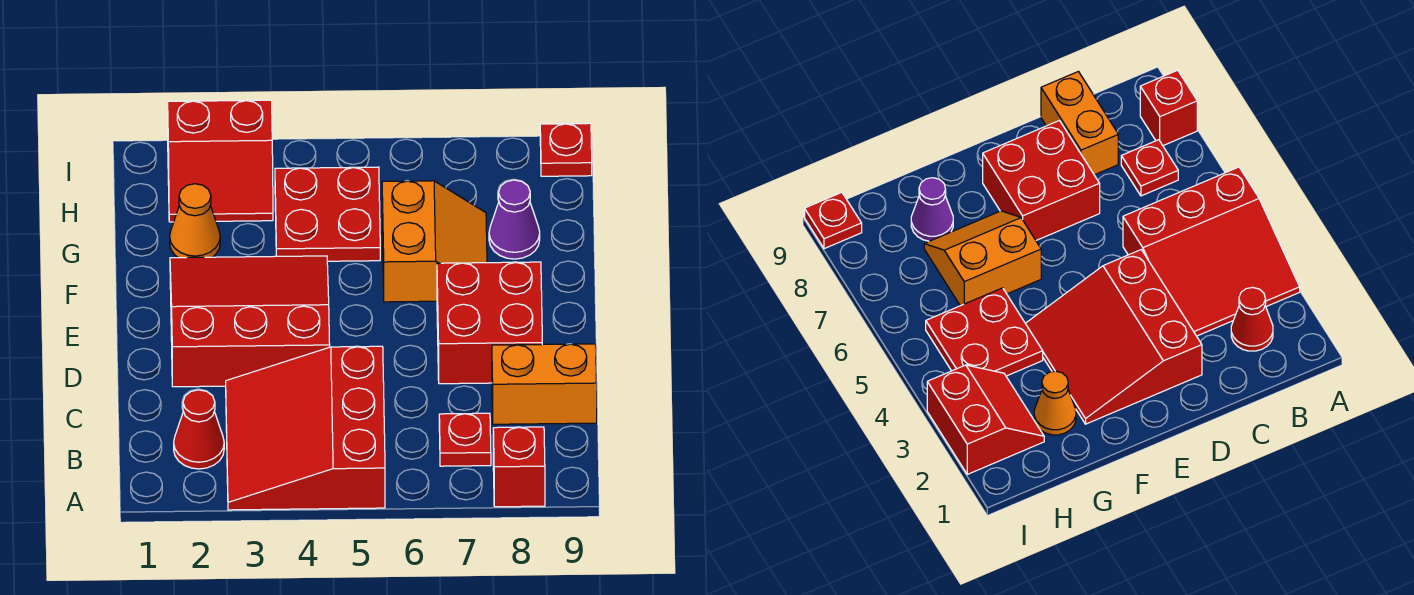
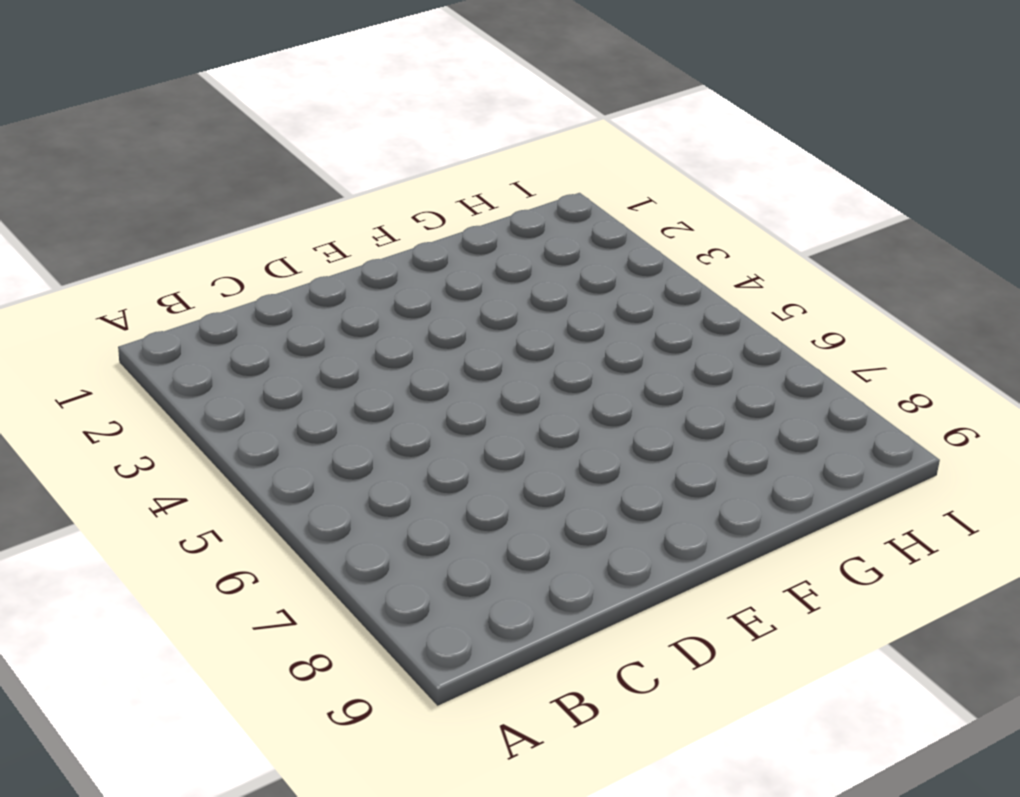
none -> red 3x3 slope [226,346,385,510]
none -> red 1x1 brick [493,427,545,507]
none -> red 1x1 cone [174,390,224,469]

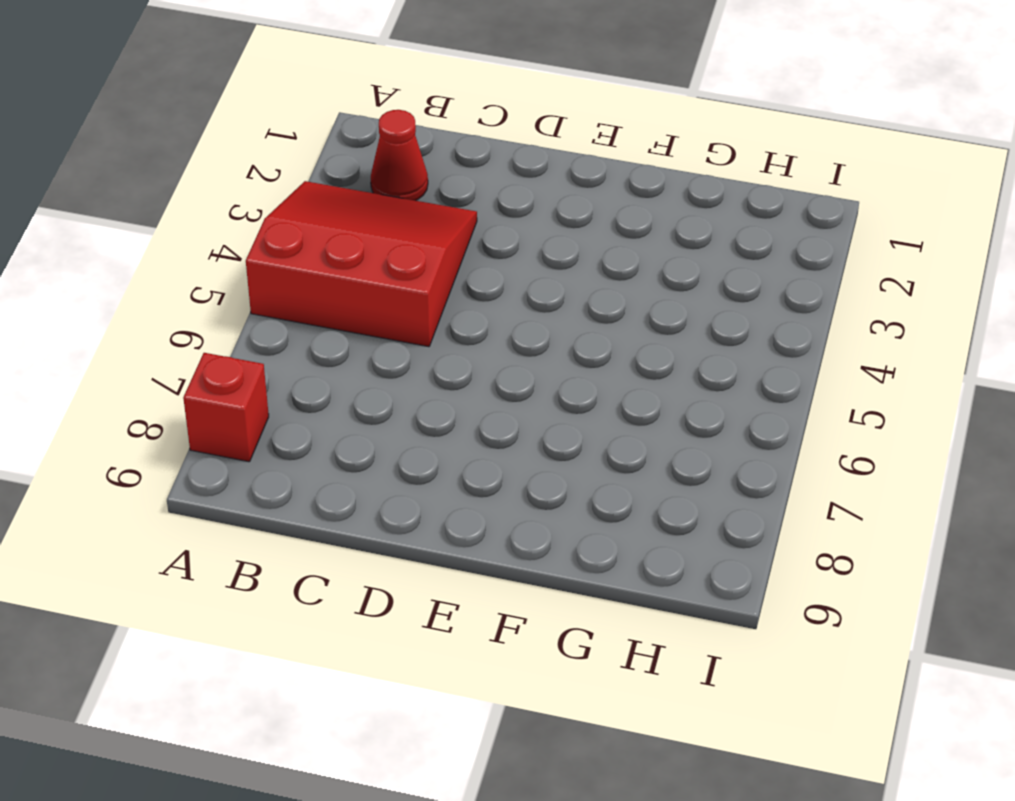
none -> red 1x1 plate [439,413,491,466]
none -> orange 1x2 brick [492,344,597,424]
none -> red 3x3 slope [170,256,330,387]

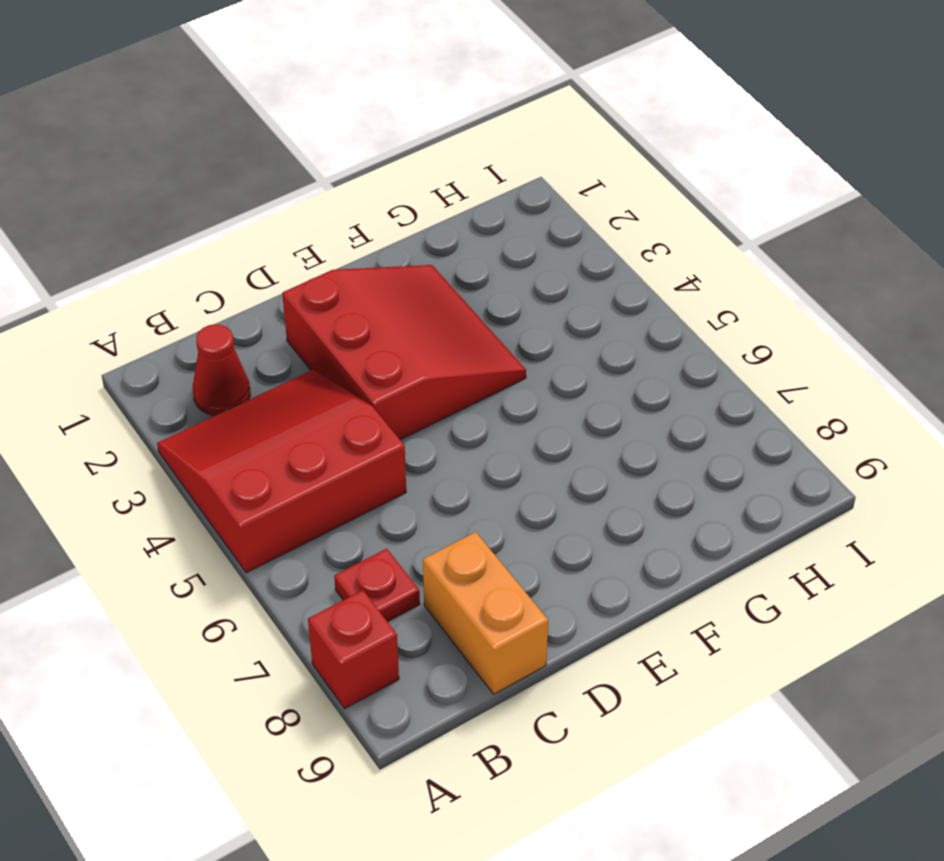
none -> red 2x2 brick [437,262,542,384]
none -> orange 2x2 slope [382,181,487,302]
none -> orange 1x1 cone [170,184,220,258]

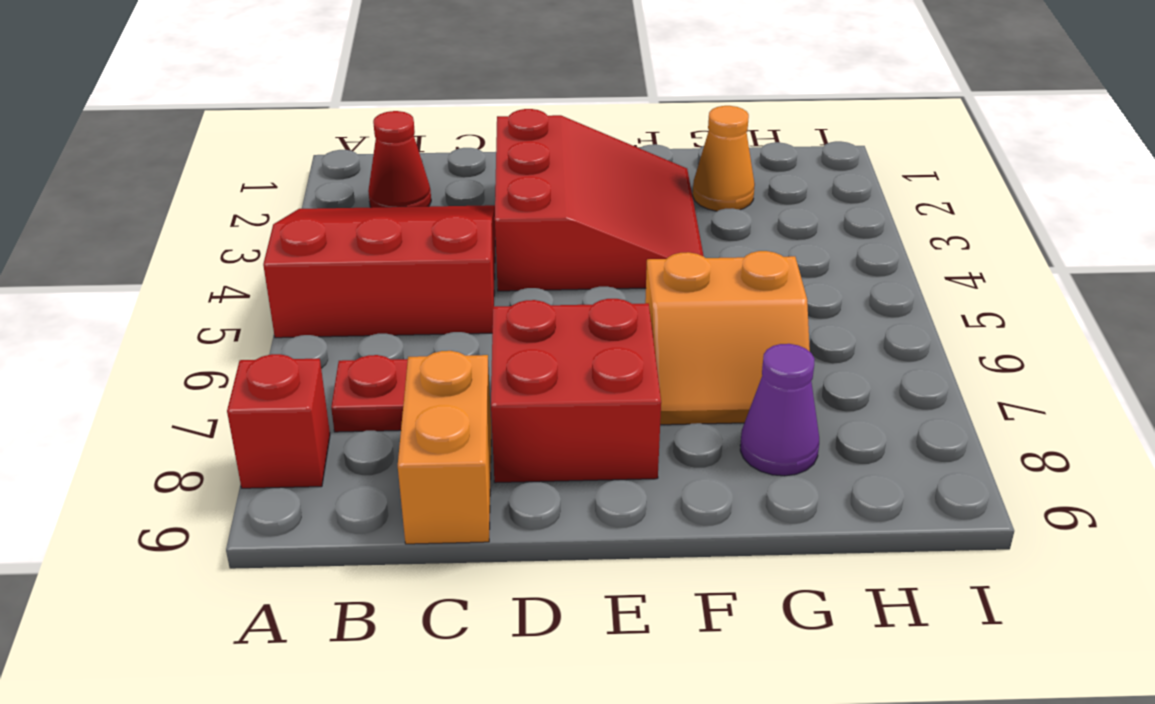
none -> red 2x2 plate [275,167,380,261]
none -> red 2x2 slope [168,100,273,222]
none -> red 1x1 plate [540,123,592,176]

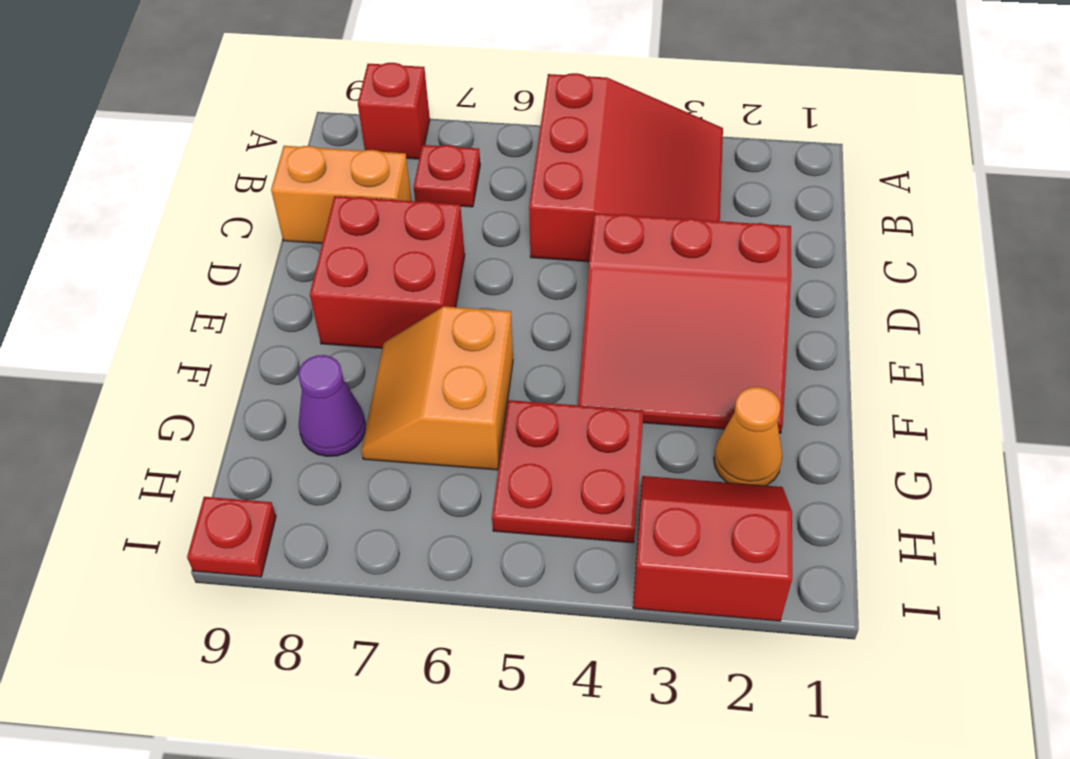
none -> red 1x1 cone [174,390,224,469]

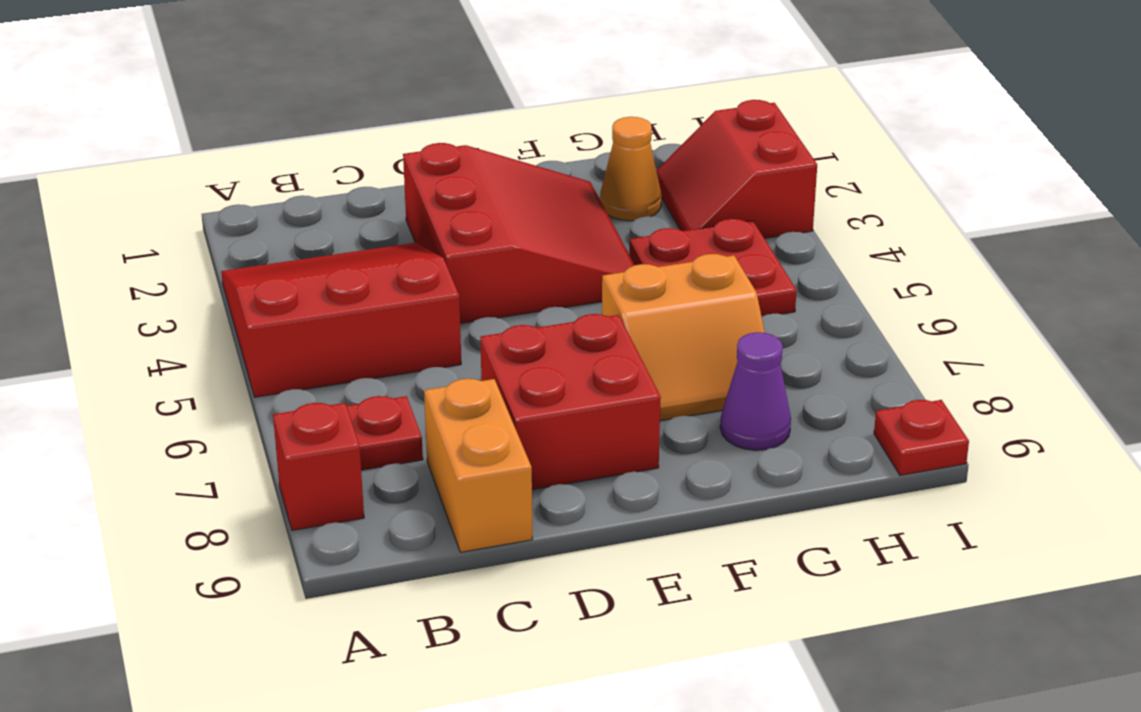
none -> red 1x1 cone [174,390,224,469]

